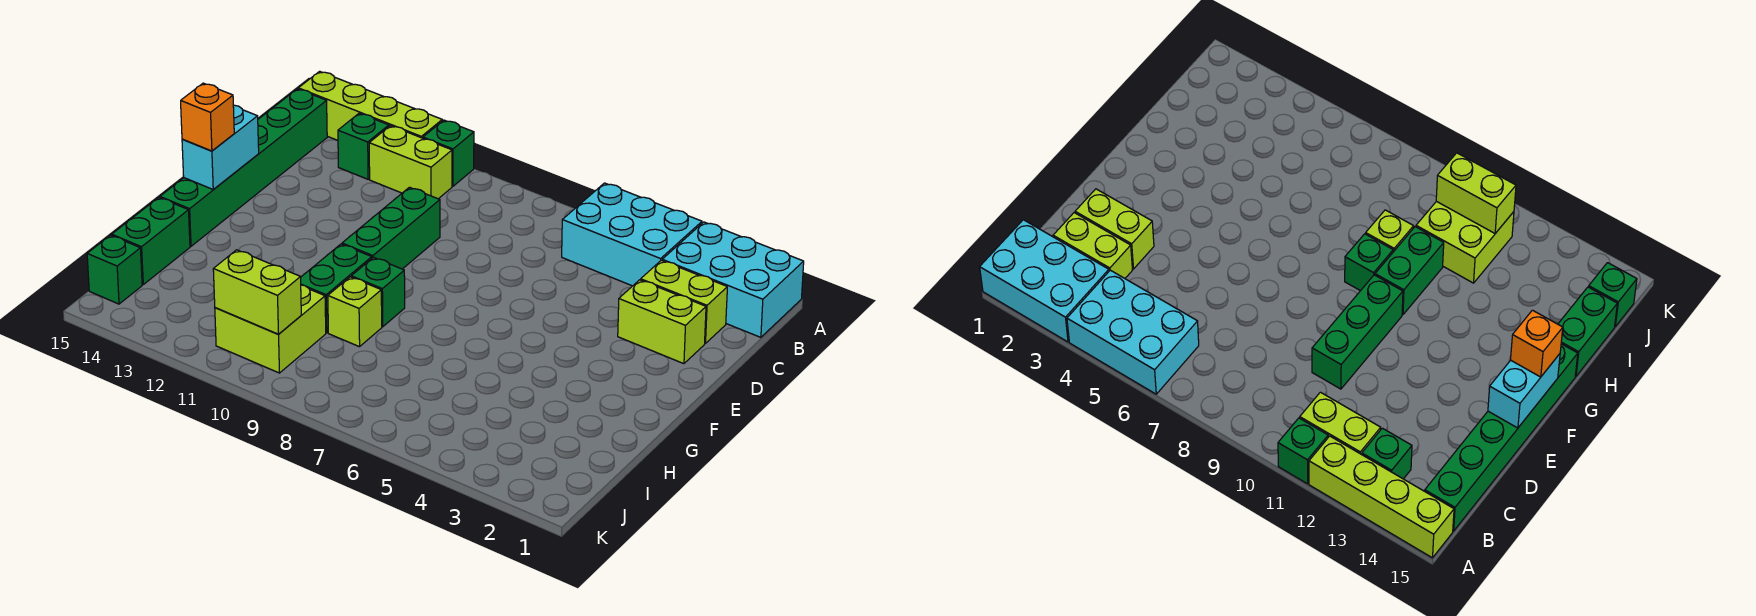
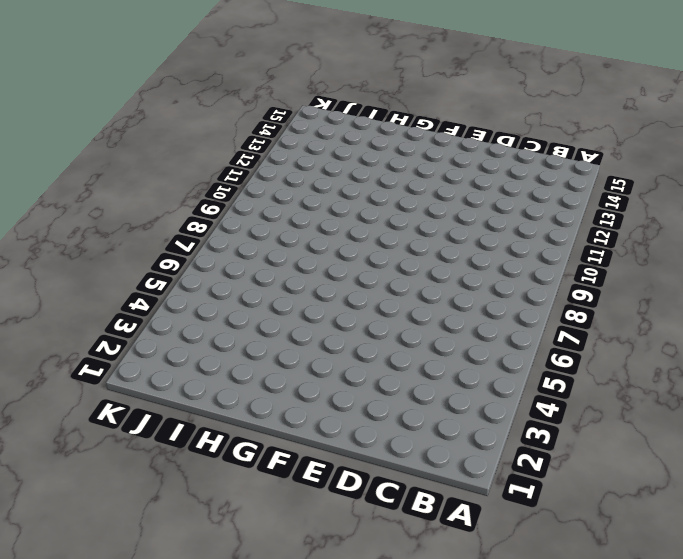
none -> cyan 2x3 brick [662,222,804,337]
none -> cyan 2x3 brick [562,183,702,286]
none -> green 1x1 brick [423,120,474,186]

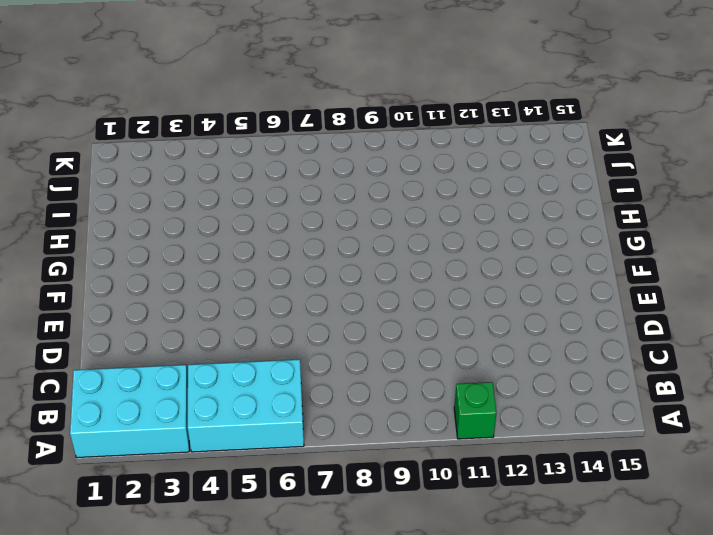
none -> lime 1x4 brick [298,71,442,141]
none -> lime 1x2 brick [369,126,452,199]
none -> green 1x1 brick [338,113,389,179]

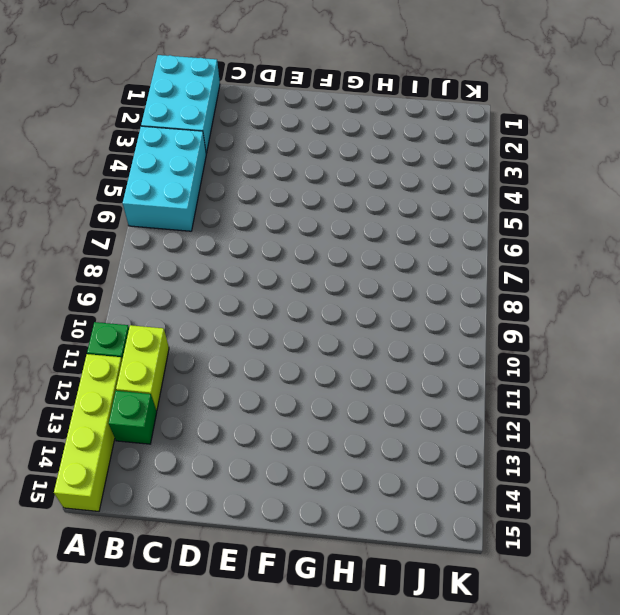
none -> green 1x6 brick [160,89,327,246]
none -> lime 1x2 brick [641,260,727,344]
none -> lime 1x2 brick [618,280,706,364]

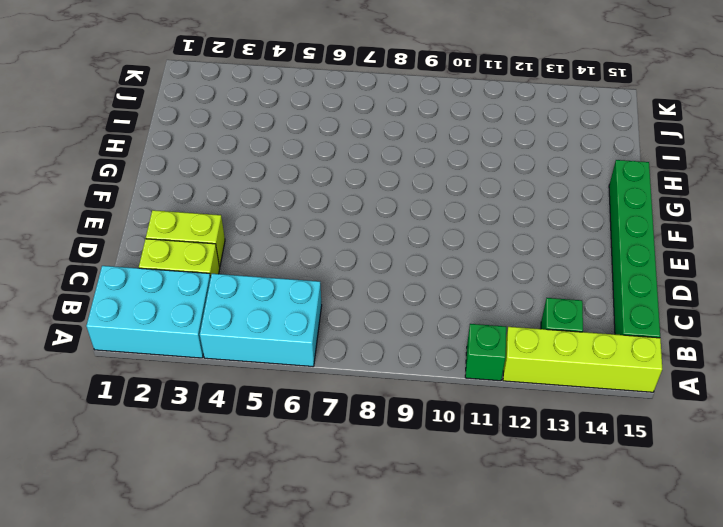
none -> lime 1x2 brick [369,126,452,199]
none -> green 1x3 brick [342,187,440,269]
none -> green 1x1 brick [351,257,405,327]

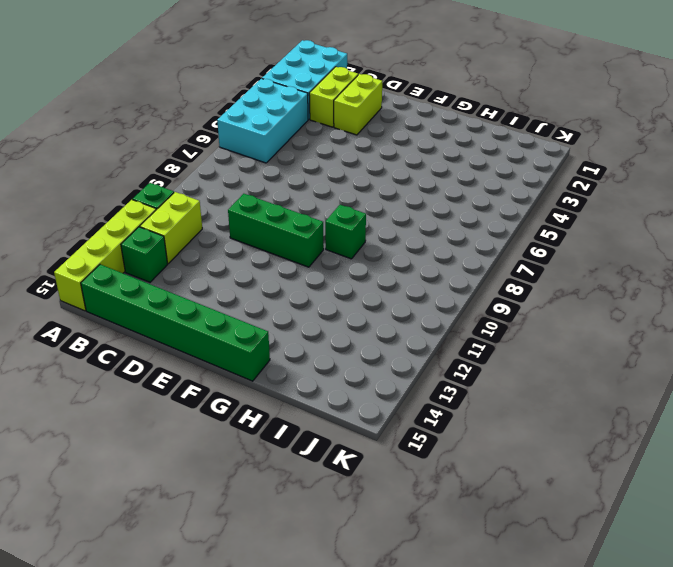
none -> green 1x2 brick [301,244,372,333]
none -> lime 1x1 brick [328,277,382,347]
none -> green 1x2 brick [112,197,190,285]

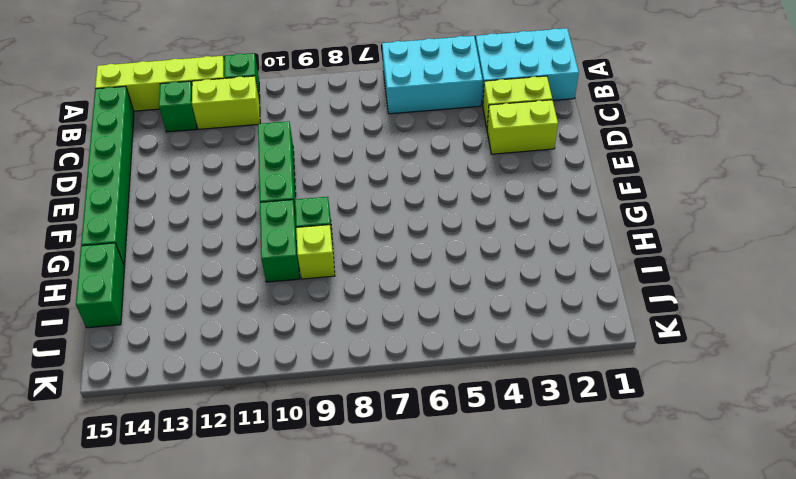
none -> lime 2x2 brick [215,285,326,373]
none -> green 1x1 brick [87,235,142,304]
none -> cyan 1x2 brick [182,105,259,190]

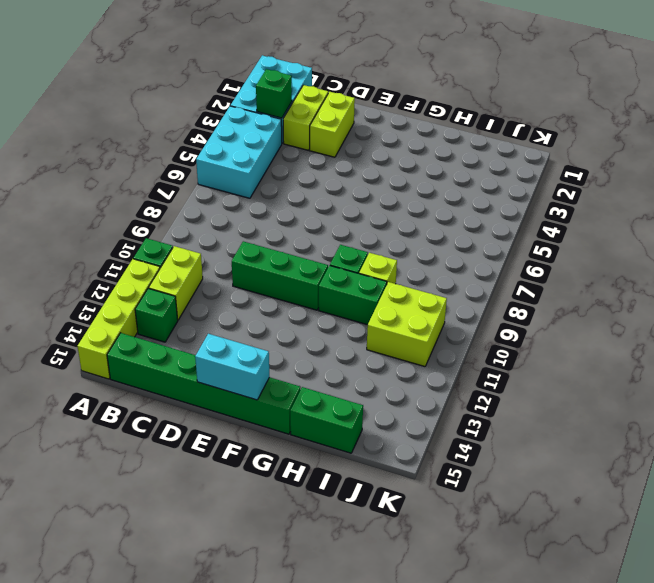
green 1x1 brick [256,69,292,118] -> green 1x1 brick moved to [87,235,142,304]
none -> lime 1x2 brick [213,250,301,334]
none -> orange 1x1 brick [181,83,234,151]

